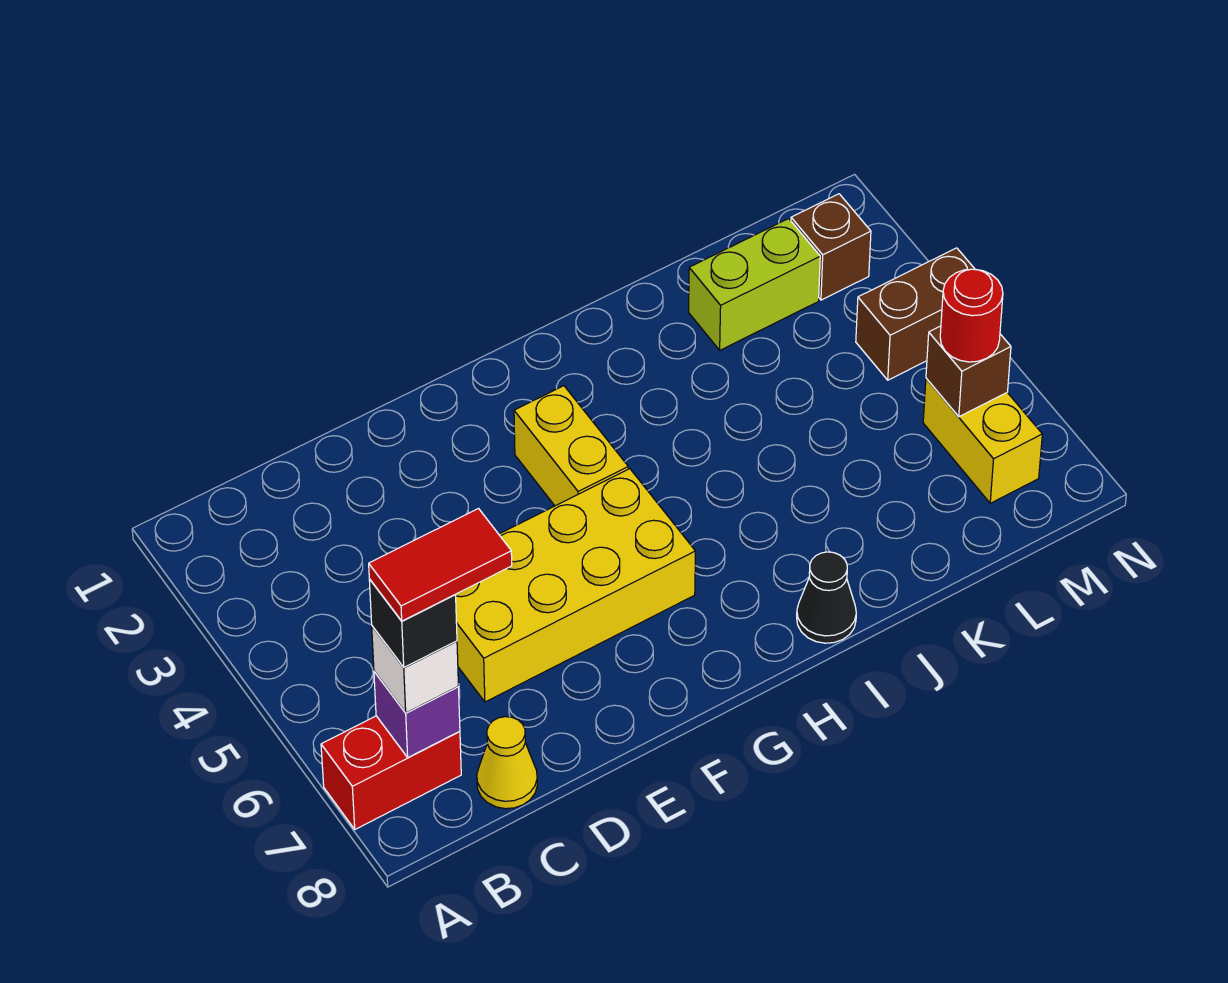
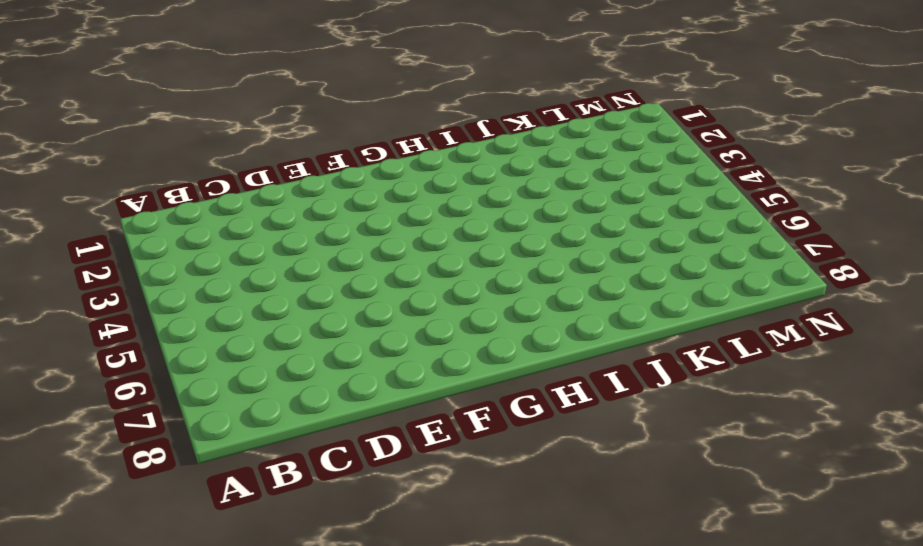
none -> red 1x2 brick [321,716,461,829]
none -> yellow 1x1 cone [477,717,537,809]
none -> yellow 2x4 brick [455,469,696,702]

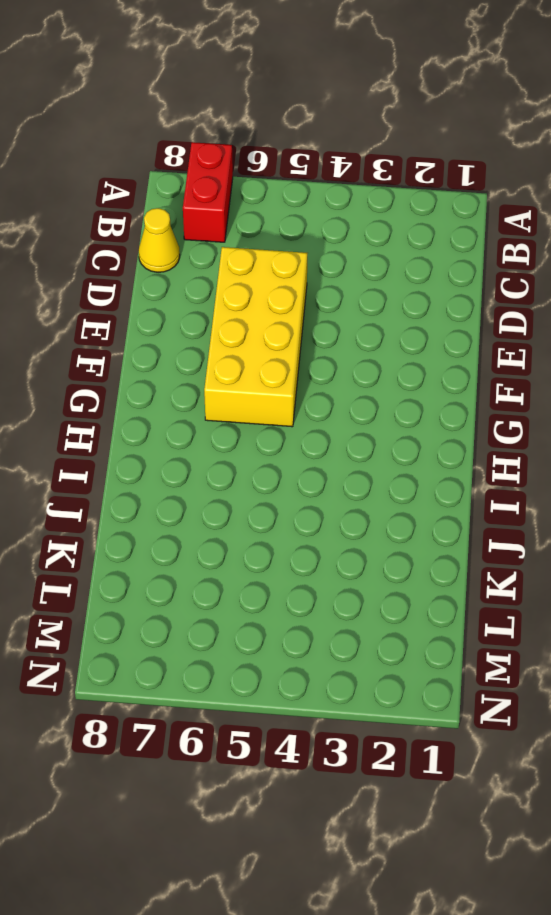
none -> yellow 1x2 brick [514,386,628,506]
none -> black 1x1 cone [797,552,856,643]
none -> lime 1x2 brick [689,219,820,350]

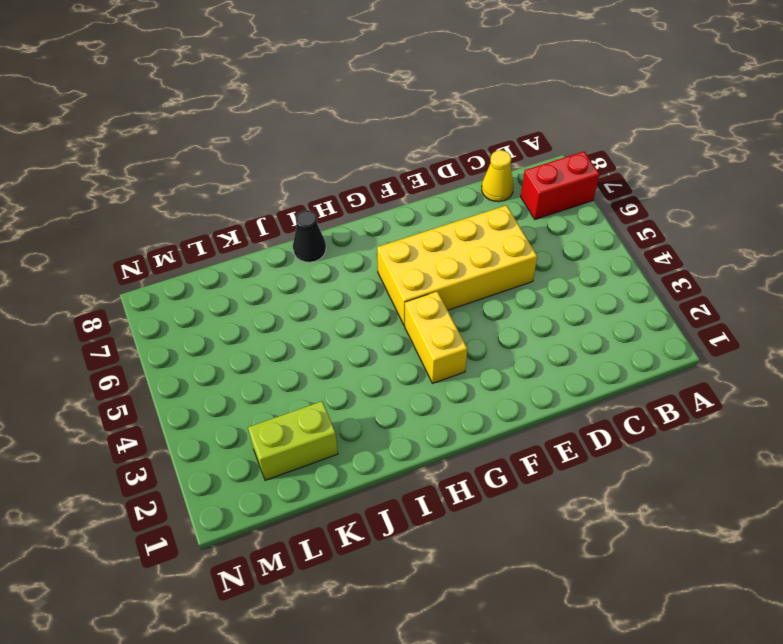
none -> brown 1x1 brick [791,194,871,300]
none -> brown 1x2 brick [856,248,974,380]
none -> yellow 1x2 brick [923,378,1042,503]

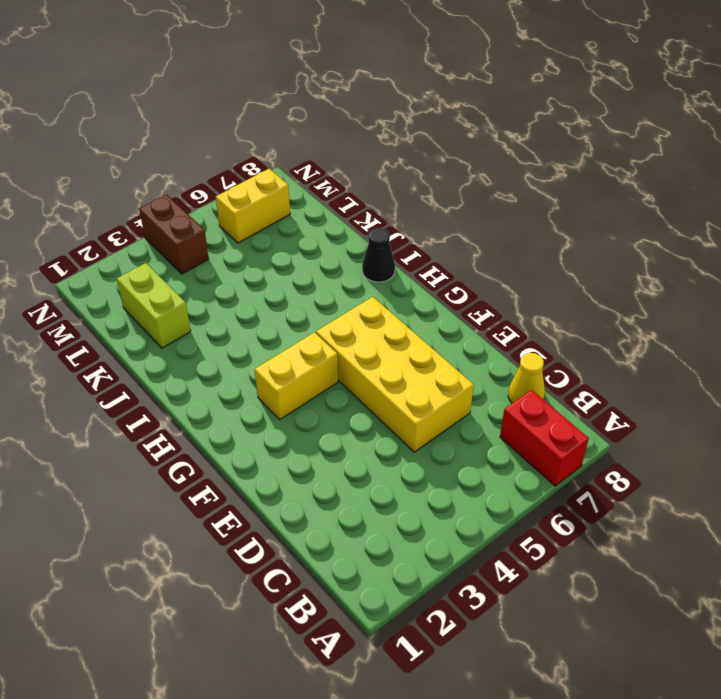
none -> brown 1x1 brick [791,194,871,300]
none -> purple 1x1 brick [374,672,460,757]
none -> brown 1x1 brick [926,326,1011,417]

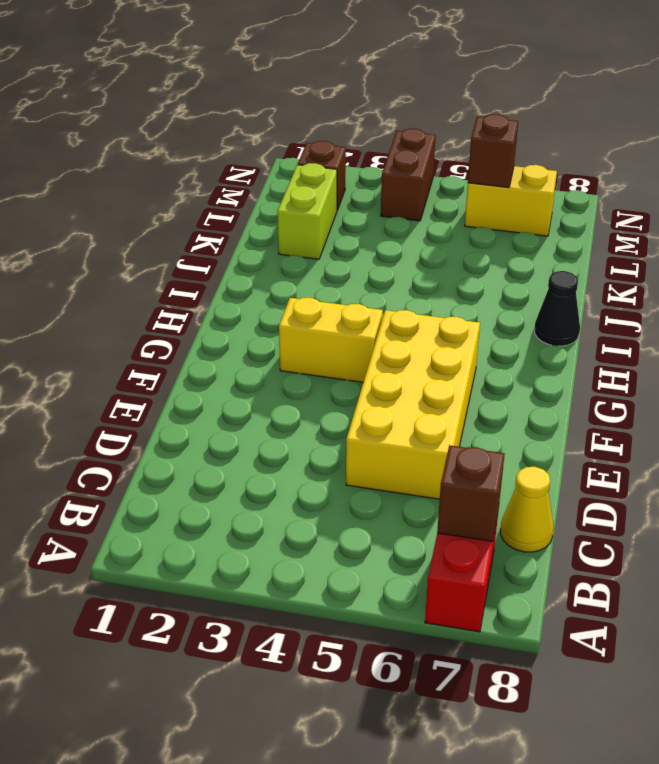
brown 1x1 brick [437,445,505,542] -> purple 1x1 brick [374,672,460,757]
none -> white 1x1 brick [372,626,458,713]
none -> red 1x1 round brick [940,269,1003,362]
none -> black 1x1 brick [369,579,457,667]

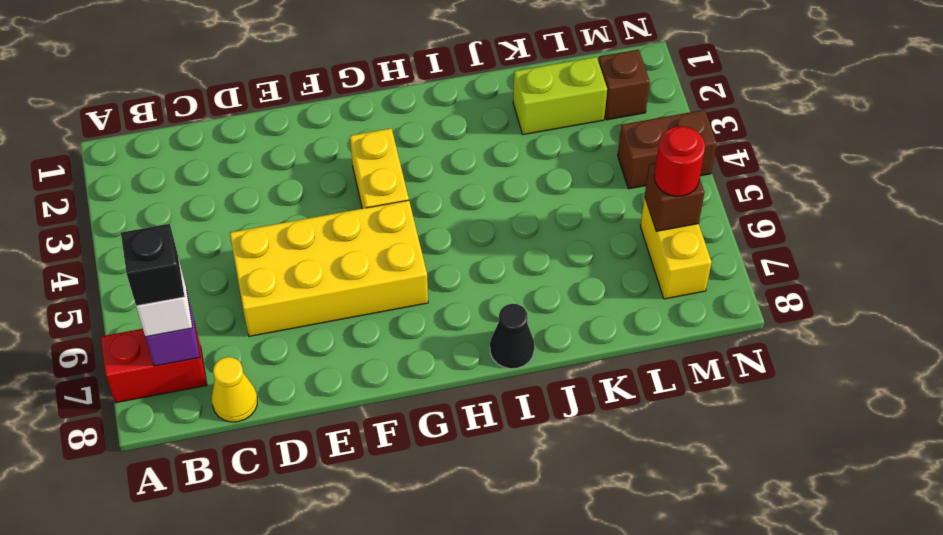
none -> red 1x2 tile [369,509,512,621]

